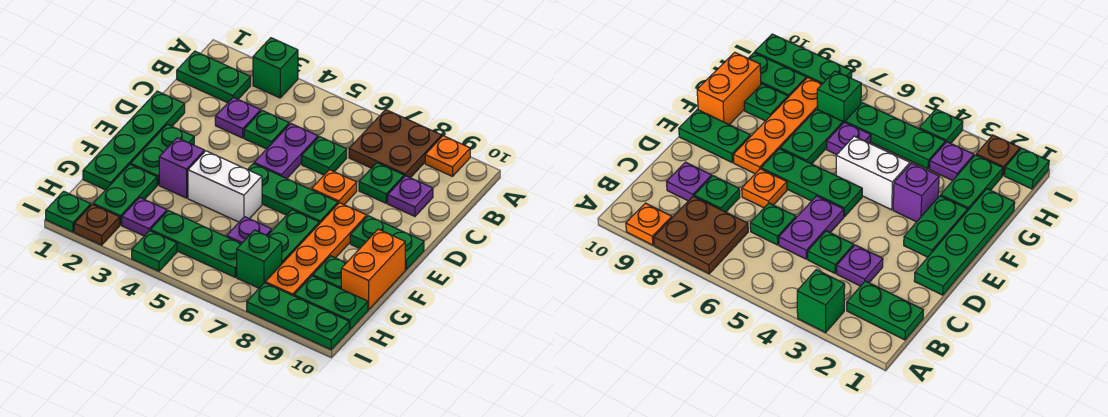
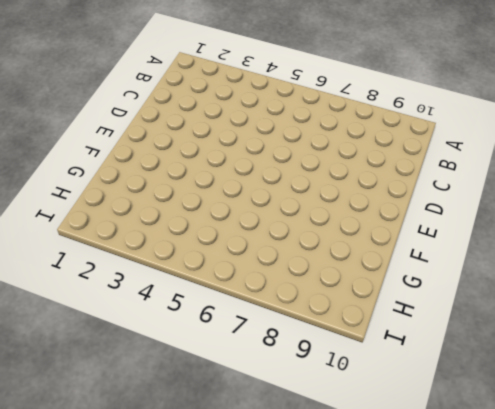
none -> green 1x1 brick [253,38,298,98]
none -> brown 2x2 plate [349,110,442,178]
none -> orange 1x1 plate [425,136,470,176]
none -> green 1x2 plate [177,51,251,103]

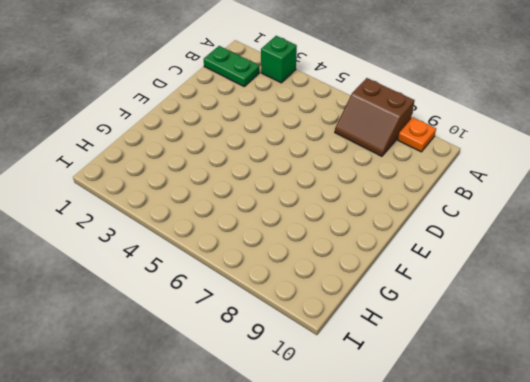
brown 2x2 slope [335,78,415,156] -> brown 2x2 plate [349,110,442,178]
none -> purple 1x1 plate [215,97,261,138]
none -> green 1x1 plate [244,111,289,149]
none -> purple 1x2 plate [254,124,318,179]
none -> green 1x1 plate [302,137,347,175]

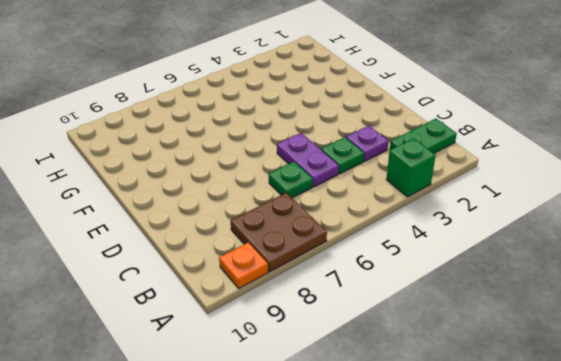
none -> green 1x1 plate [359,163,404,203]
none -> purple 1x1 plate [388,176,433,216]
none -> green 1x4 plate [83,91,185,190]
none -> orange 1x1 plate [312,170,357,205]

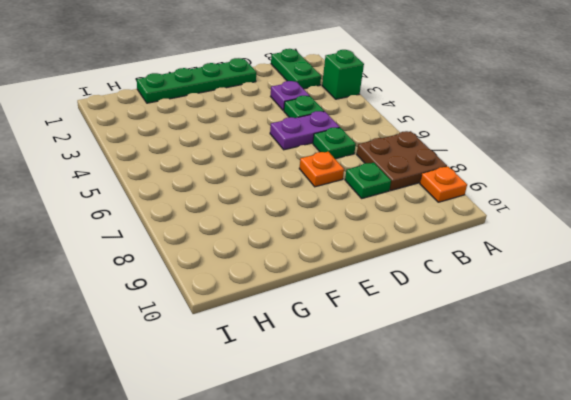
none -> purple 1x1 plate [388,176,433,216]
none -> green 1x2 plate [131,124,194,185]
none -> green 1x3 plate [248,164,338,224]
none -> orange 1x4 plate [265,203,367,296]

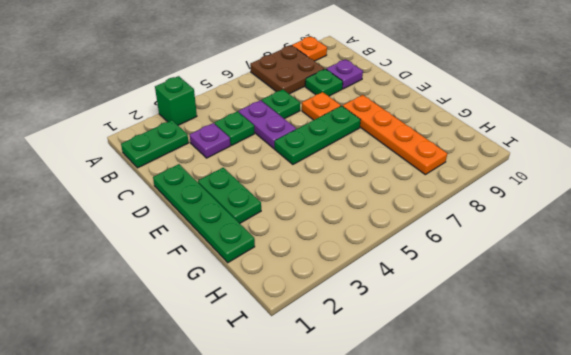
none -> green 1x2 plate [350,216,424,269]
none -> purple 1x1 brick [159,138,204,198]
none -> white 1x2 brick [188,151,262,222]
none -> green 1x2 plate [268,210,319,263]

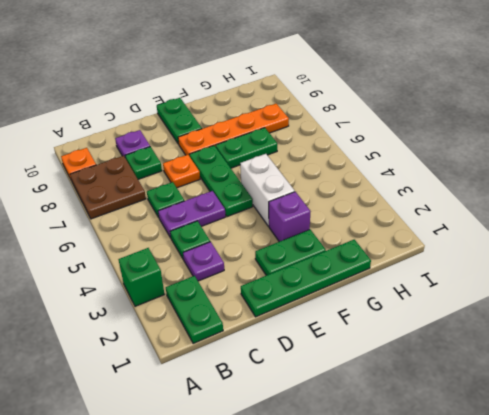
none -> orange 1x2 brick [341,229,405,310]
none -> green 1x2 plate [93,164,157,225]
none -> purple 1x1 plate [227,217,272,244]
none -> green 1x1 plate [313,256,346,289]

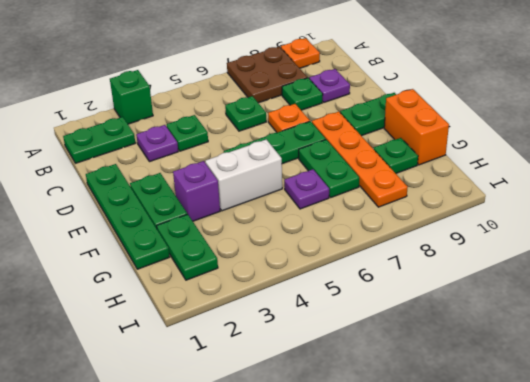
none -> purple 1x2 plate [254,124,318,179]
none -> purple 1x1 plate [122,198,167,236]
none -> green 1x3 plate [151,211,241,277]
none -> green 1x1 brick [237,230,282,288]

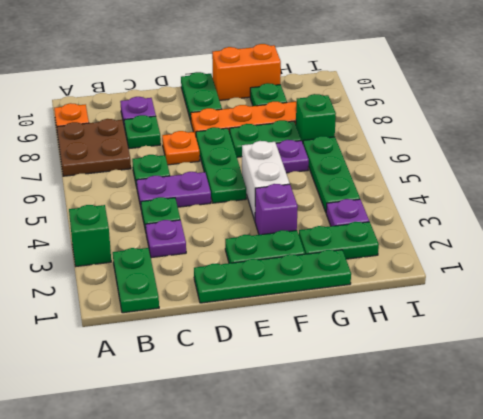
none -> green 1x2 plate [294,276,368,330]
none -> green 1x1 plate [46,191,91,232]
none -> brown 1x1 plate [74,204,120,245]
none -> green 1x1 plate [132,231,177,271]

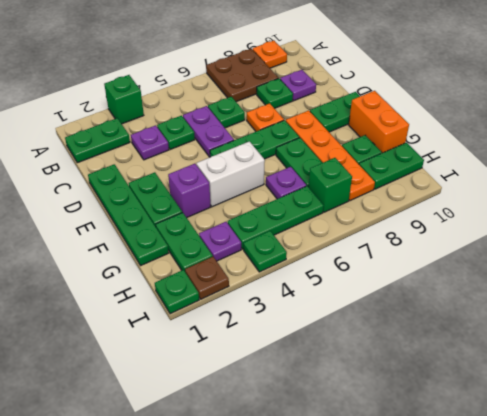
none -> green 1x3 plate [247,283,349,349]

